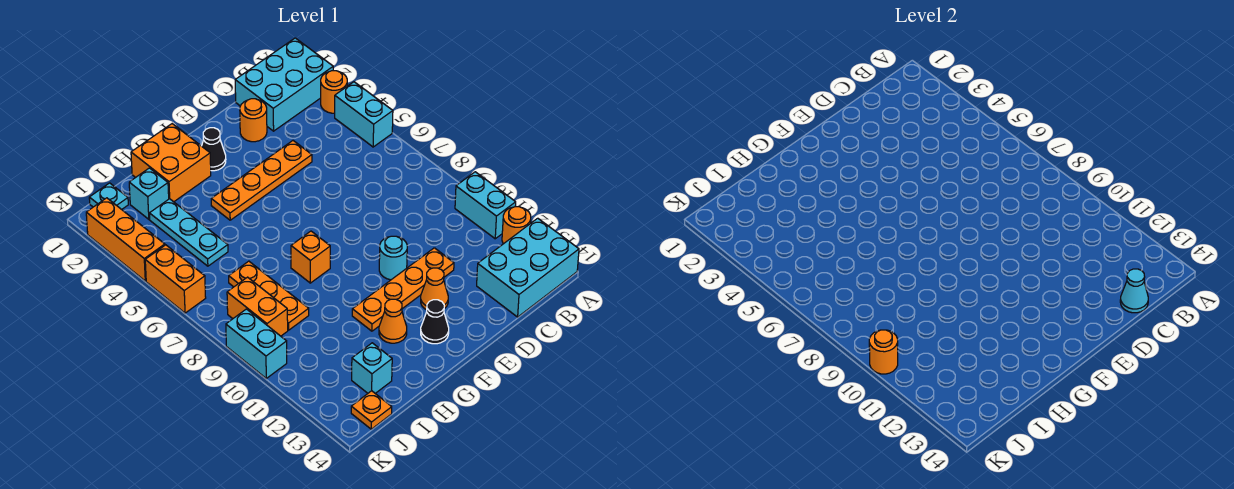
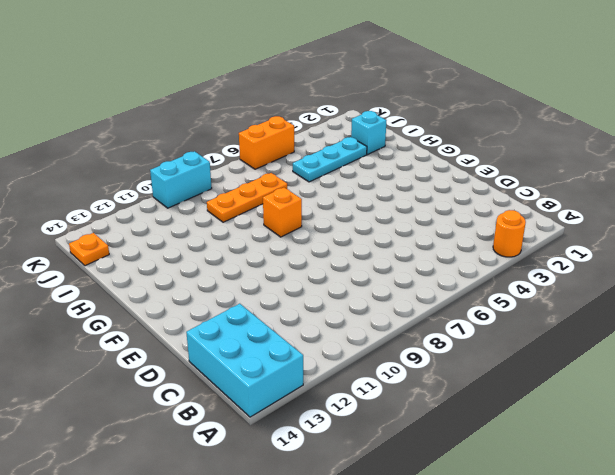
none -> cyan 2x3 brick [235,38,333,131]
none -> cyan 1x2 brick [335,82,393,147]
none -> cyan 1x2 brick [455,172,516,239]

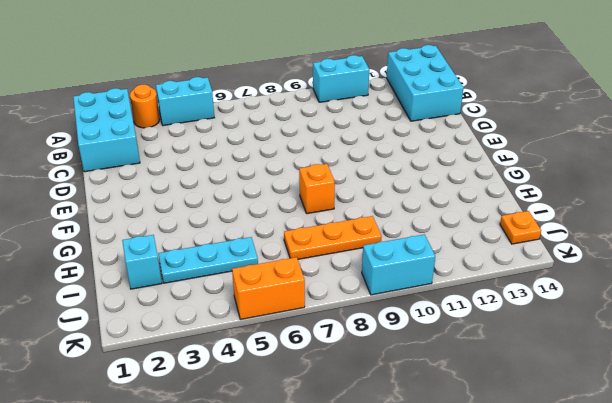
none -> orange 1x1 round brick [502,207,531,244]
none -> orange 1x1 round brick [240,99,267,142]
none -> orange 1x4 plate [211,141,312,220]

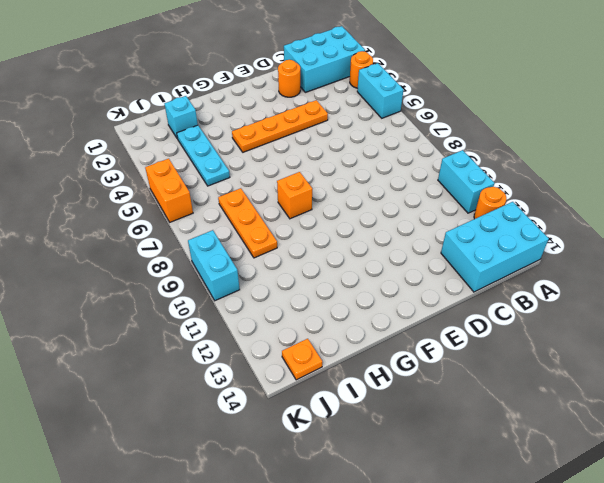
none -> orange 1x4 plate [352,248,454,331]
none -> cyan 1x1 round brick [379,236,407,280]
none -> orange 1x1 cone [421,268,448,310]

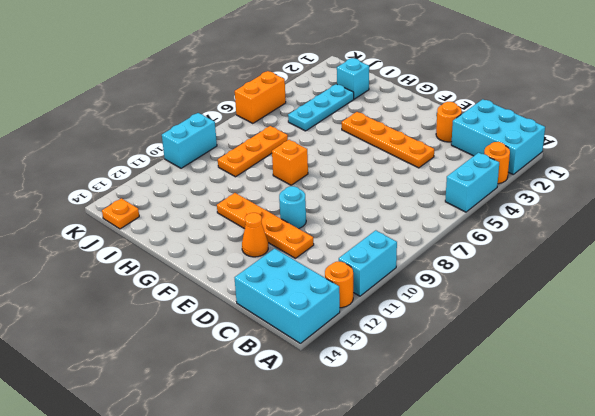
none -> black 1x1 cone [202,128,226,171]
none -> black 1x1 cone [421,300,449,344]
none -> orange 2x2 brick [131,124,211,202]

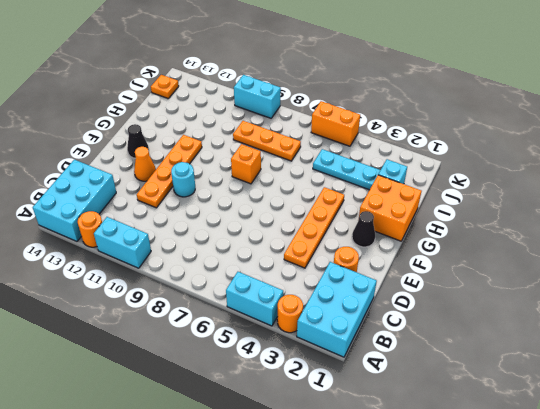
none -> orange 1x1 cone [379,299,407,343]
none -> cyan 1x1 brick [352,343,392,393]
none -> cyan 1x1 plate [89,183,128,209]

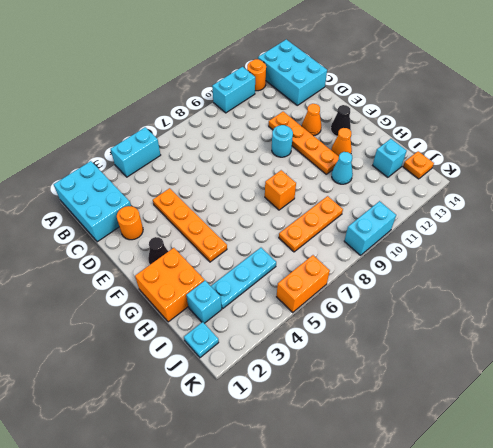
cyan 1x1 cone [332,152,353,184] -> cyan 1x1 cone moved to [1120,269,1148,313]
none -> orange 1x1 round brick [321,71,347,113]
none -> orange 1x2 brick [227,277,288,336]
none -> orange 1x3 brick [86,198,165,281]

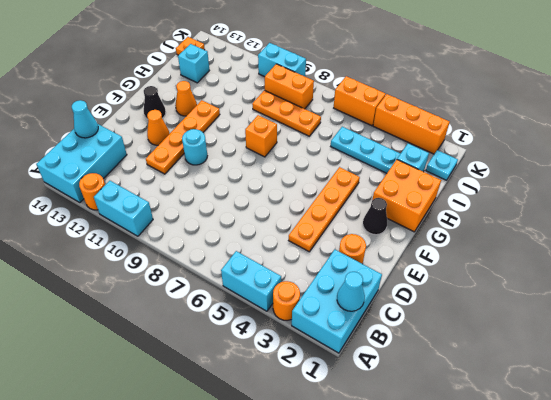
cyan 1x1 cone [337,272,365,311] -> none
none -> orange 1x1 round brick [869,330,898,374]

